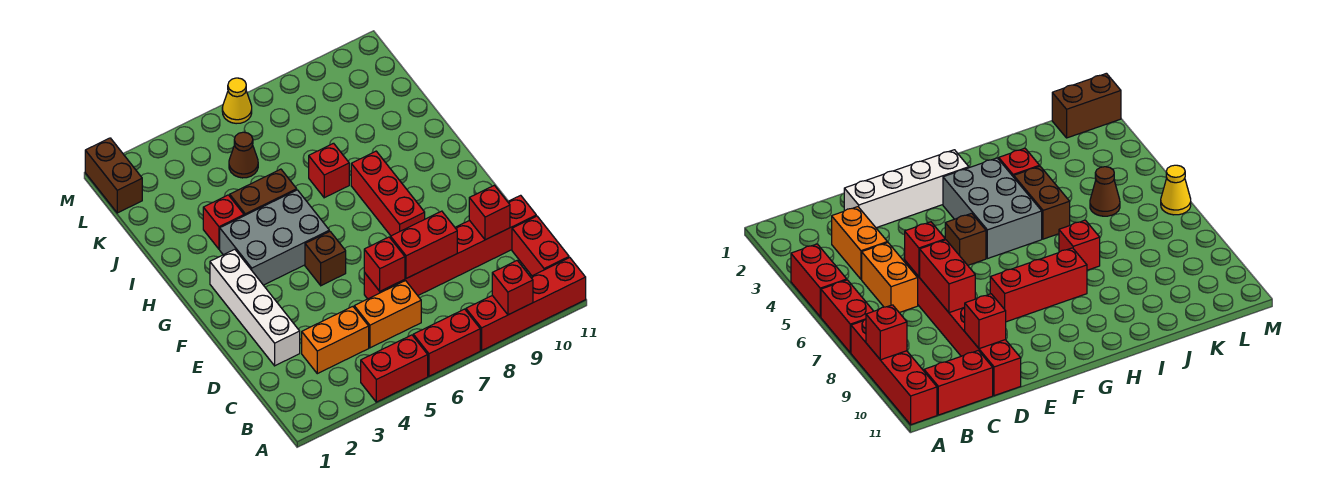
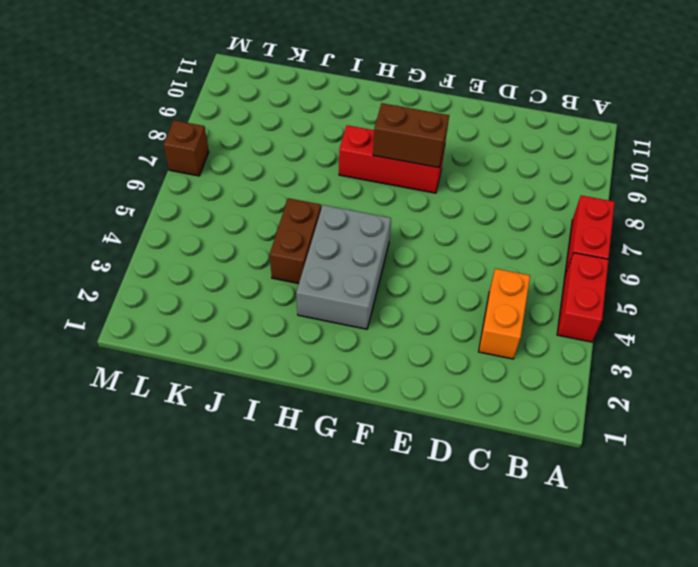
brown 1x2 brick [373,103,449,168] -> brown 1x2 brick moved to [85,138,142,213]
brown 1x1 brick [163,120,209,176] -> brown 1x1 brick moved to [305,231,346,286]
none -> red 1x4 brick [466,258,586,350]
none -> red 1x2 brick [512,216,569,276]
none -> orange 1x2 brick [354,281,421,348]

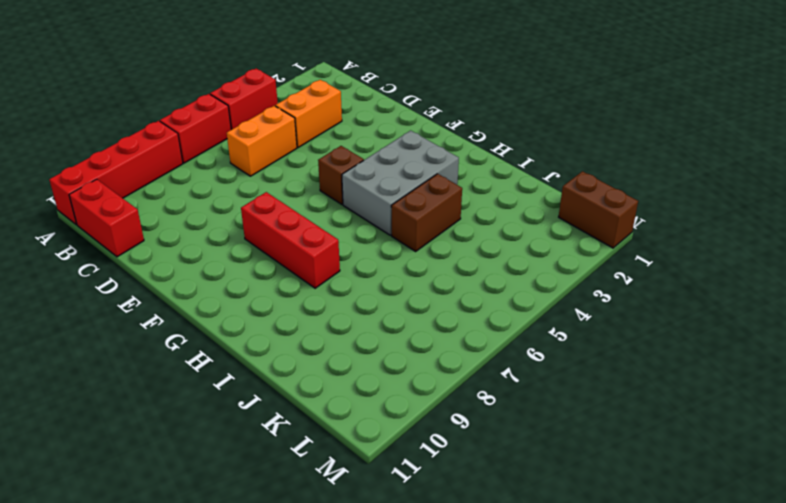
none -> white 1x4 brick [210,249,300,366]
none -> red 1x6 brick [364,195,536,299]
none -> red 1x1 brick [203,195,244,249]

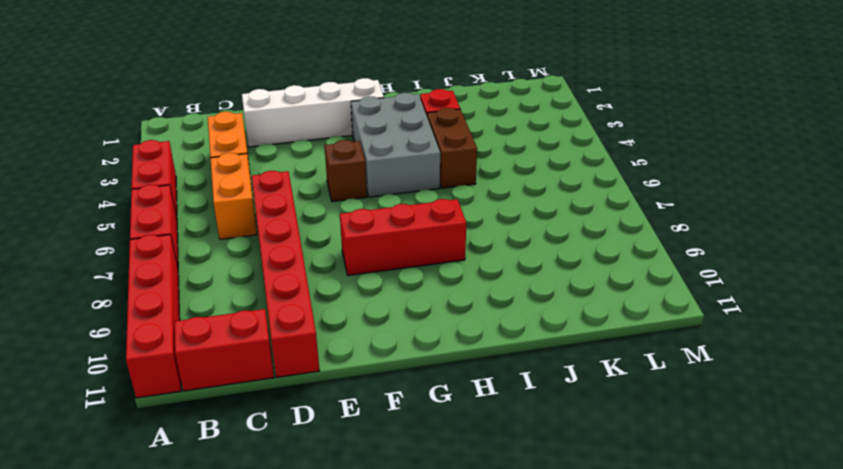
none -> red 1x1 brick [309,143,349,198]
none -> brown 1x1 cone [229,132,258,178]
none -> brown 1x2 brick [85,138,142,213]

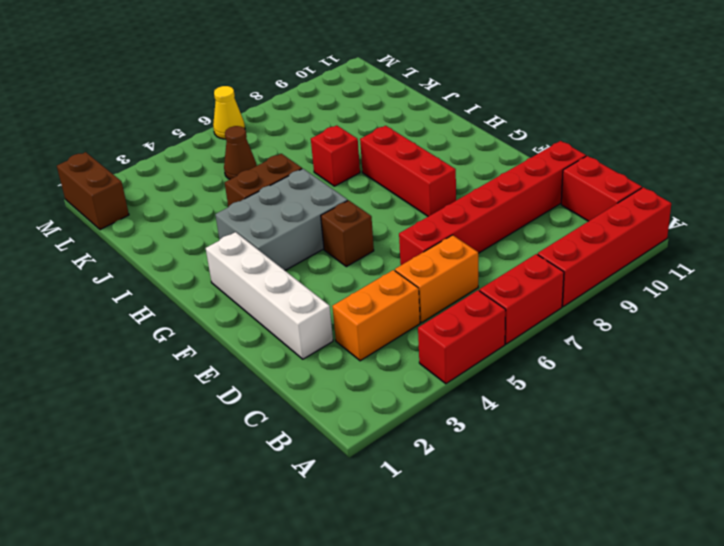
none -> red 1x1 brick [203,195,244,249]
none -> red 1x1 brick [492,261,533,315]
none -> red 1x1 brick [364,237,405,291]

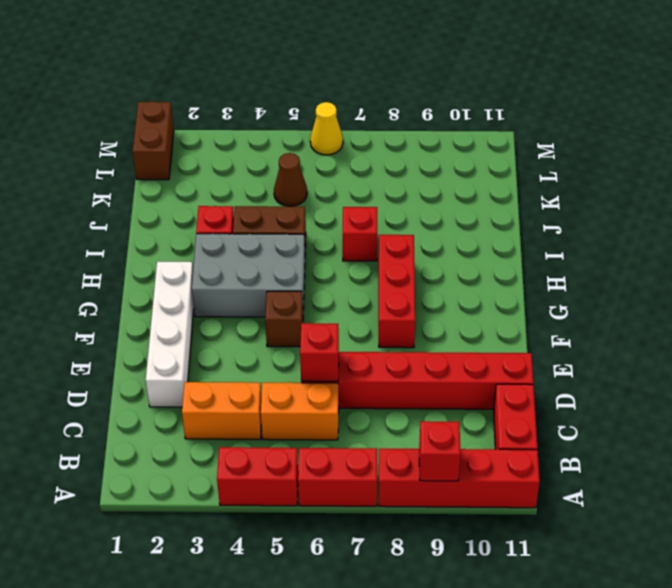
none -> red 1x2 brick [391,211,457,278]
none -> red 1x1 brick [469,185,510,240]

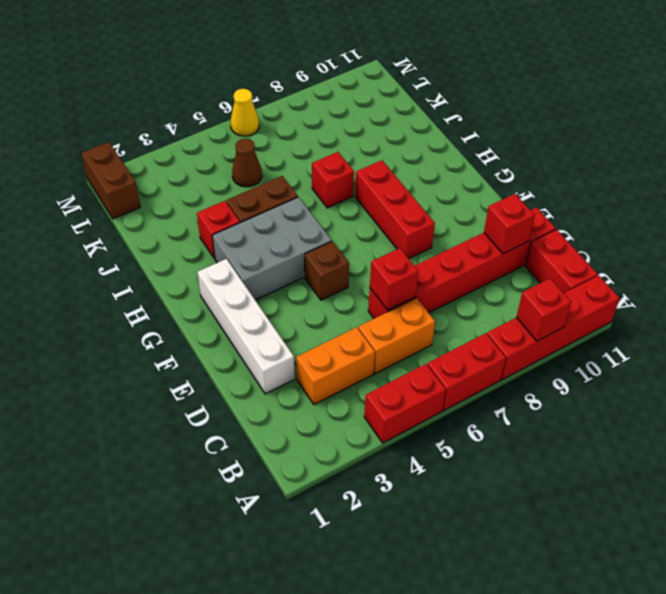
none -> red 1x2 brick [391,211,457,278]

